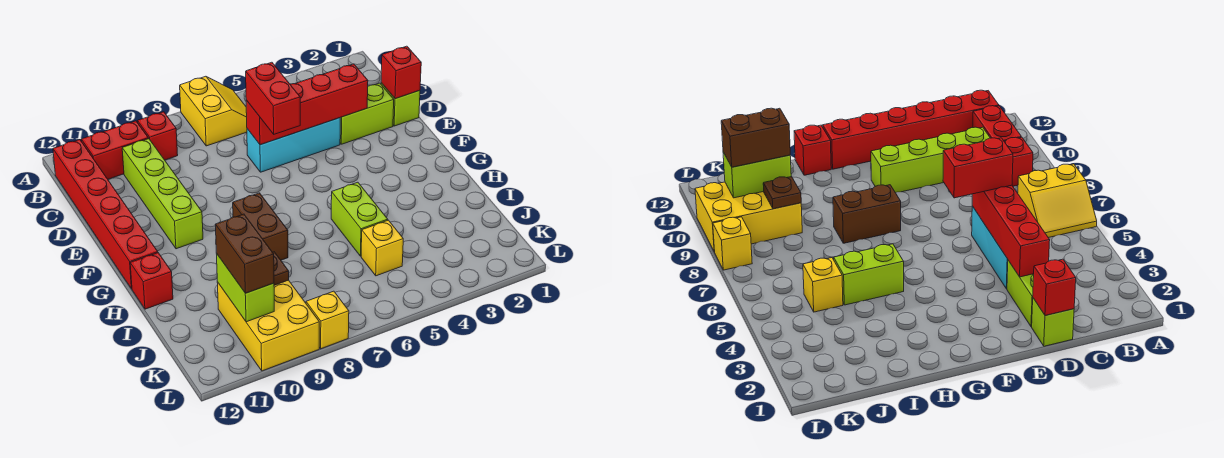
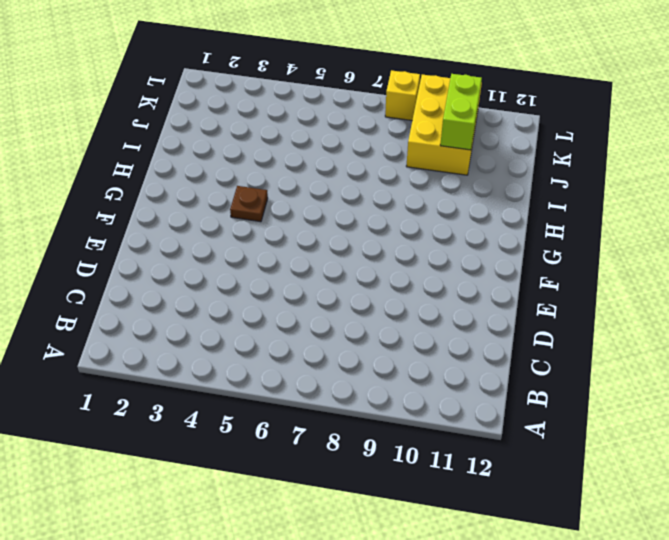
brown 1x1 plate [230,186,268,222] -> brown 1x1 plate moved to [273,252,289,285]
none -> yellow 2x2 slope [180,76,247,146]
none -> red 1x1 brick [138,112,178,160]
none -> red 1x2 brick [81,121,148,179]

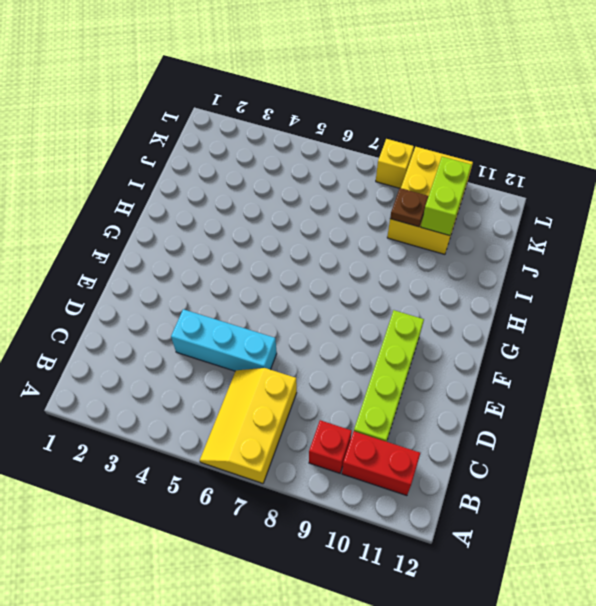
yellow 2x3 slope [200,368,297,484] -> yellow 2x2 slope [180,76,247,146]
none -> red 1x6 brick [53,140,158,289]
none -> lime 1x1 brick [381,83,420,126]
none -> lime 1x2 brick [340,83,394,144]

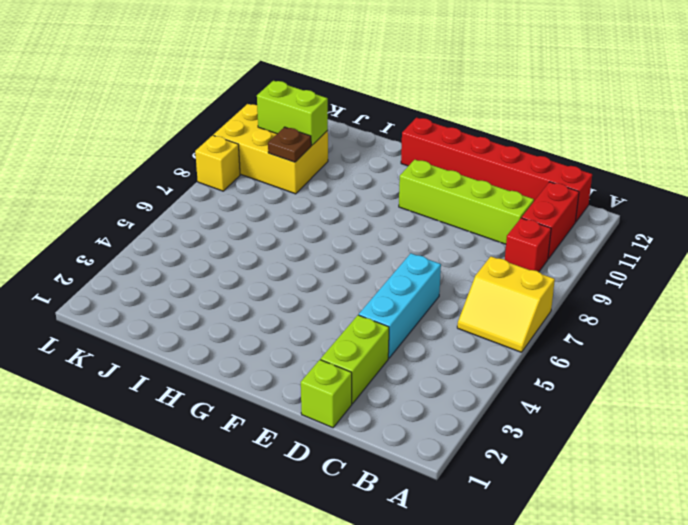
none -> brown 1x2 brick [233,193,288,260]
none -> lime 1x2 brick [331,182,388,256]
none -> red 1x1 brick [130,253,173,309]

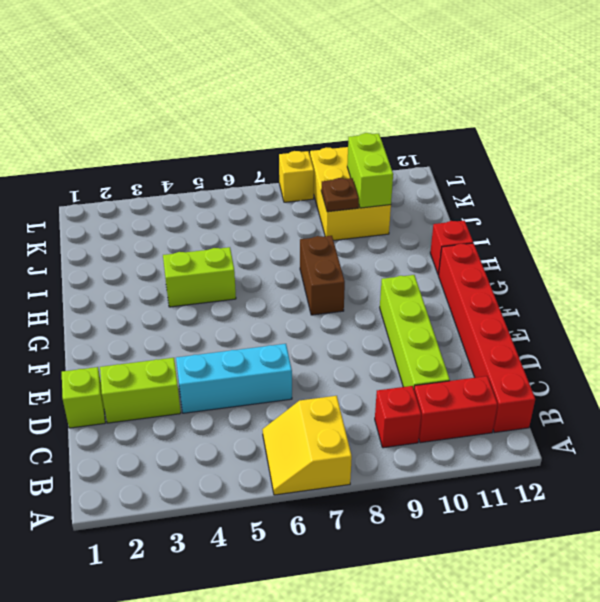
lime 1x2 brick [163,247,236,307] -> lime 1x2 brick turned to [331,182,388,256]
none -> yellow 1x1 brick [361,220,403,276]
none -> red 1x1 brick [381,46,421,99]
none -> red 1x4 brick [246,64,368,145]

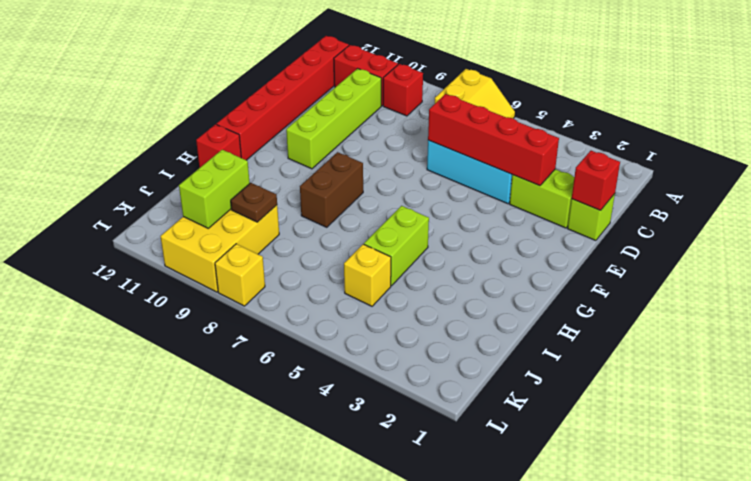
none -> red 1x2 brick [246,62,300,134]
none -> brown 1x2 brick [215,214,274,293]

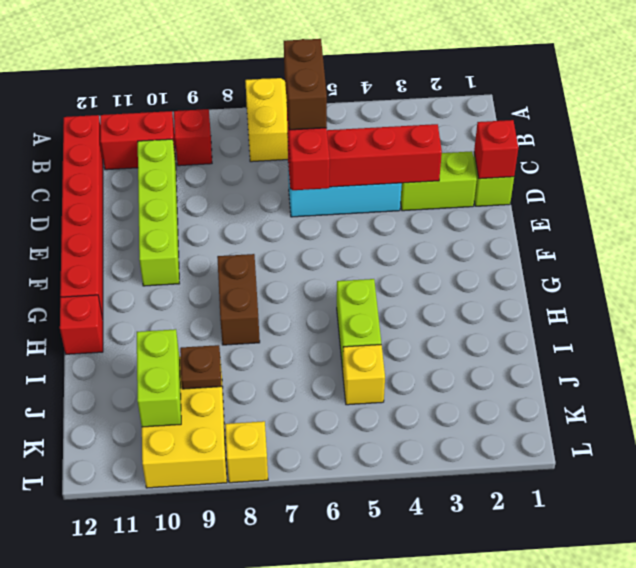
brown 1x2 brick [284,39,327,130] -> brown 1x2 brick moved to [215,214,274,293]

